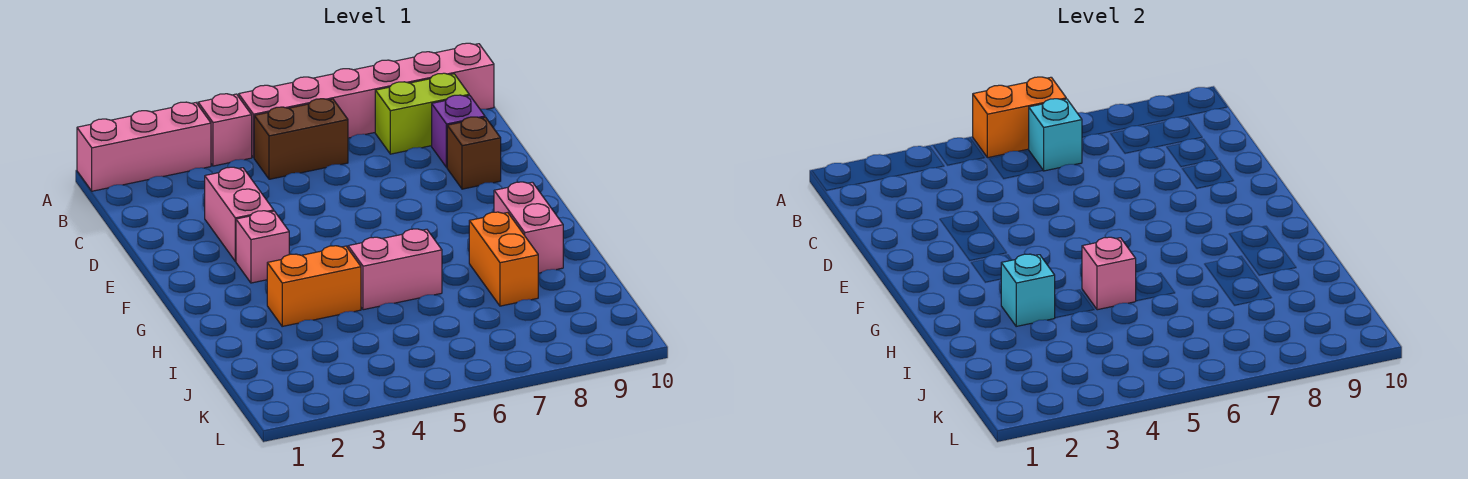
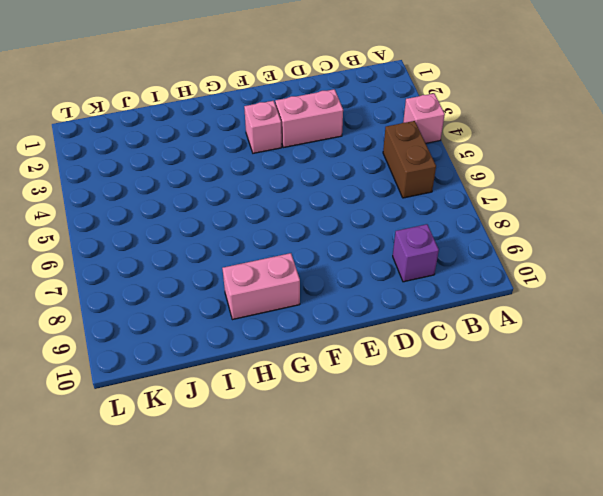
none -> pink 1x3 brick [77,102,211,191]
none -> pink 1x6 brick [239,43,494,158]
none -> lime 1x2 brick [375,73,469,154]

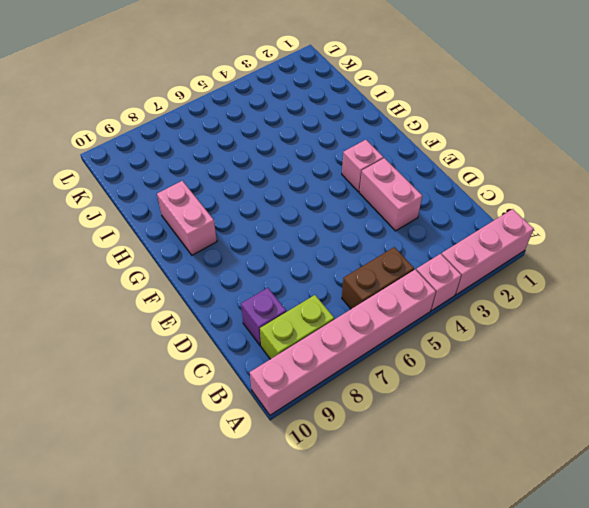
none -> brown 1x1 brick [447,117,501,189]
none -> orange 1x2 brick [267,246,361,326]
none -> pink 1x2 brick [348,229,442,310]

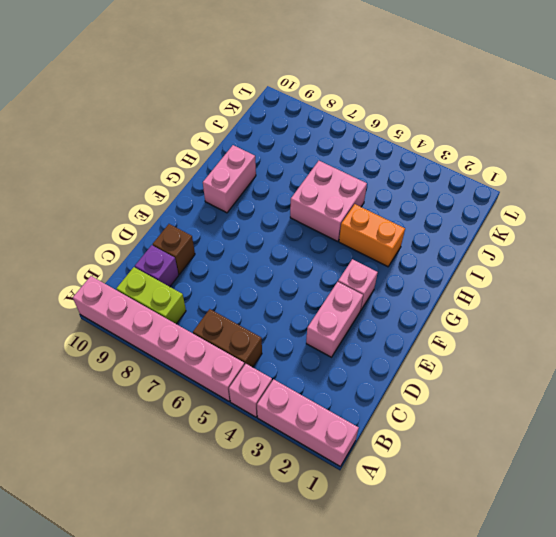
pink 2x2 brick [290,161,367,242] -> pink 1x2 brick [348,229,442,310]
none -> orange 1x2 brick [469,212,538,306]
none -> orange 1x2 brick [973,77,1066,158]
none -> cyan 1x1 brick [1029,99,1082,171]

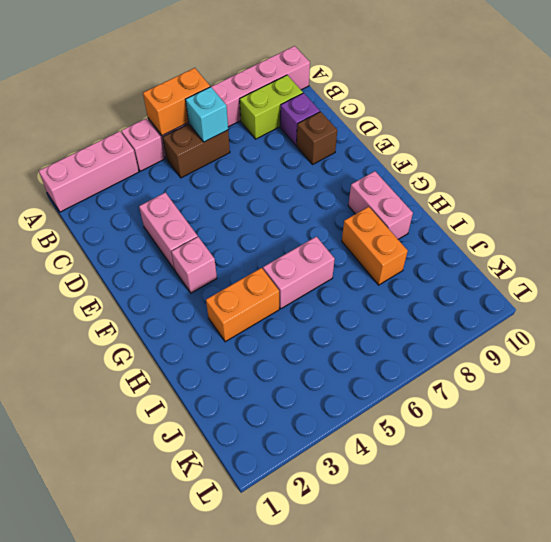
none -> cyan 1x1 brick [1001,254,1055,326]
none -> pink 1x1 brick [1082,237,1136,310]

